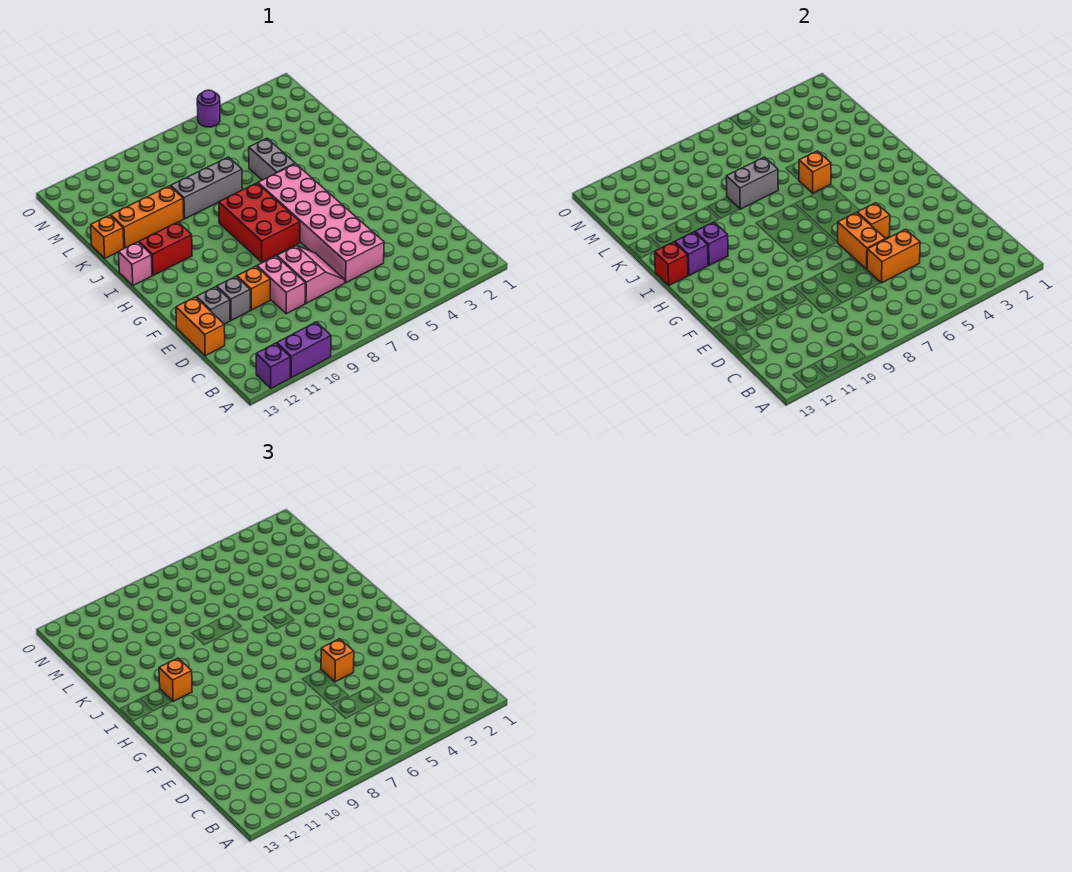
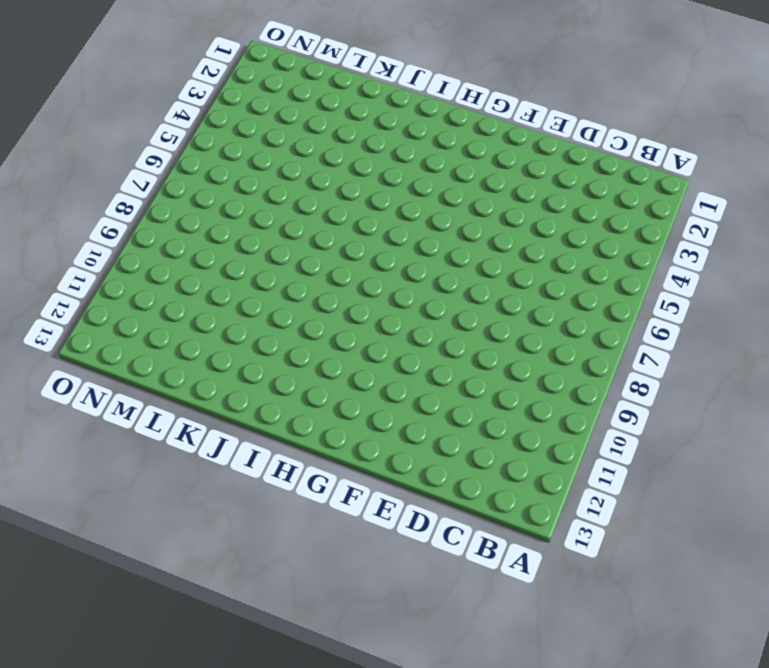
none -> purple 1x2 brick [277,322,331,377]
none -> purple 1x1 brick [256,343,290,388]
none -> pink 2x6 brick [258,164,384,283]

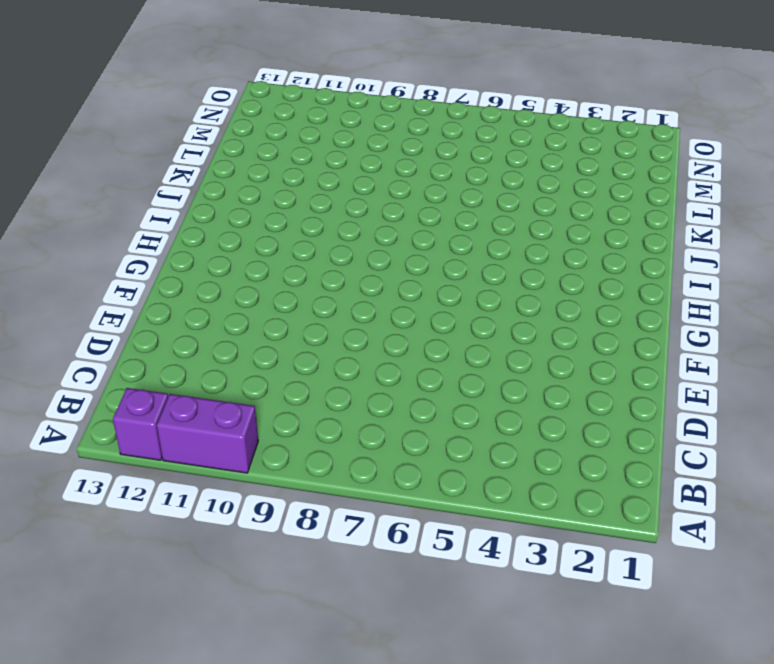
none -> pink 2x6 brick [258,164,384,283]
none -> pink 2x2 slope [277,246,345,303]
none -> pink 1x2 brick [257,256,305,314]

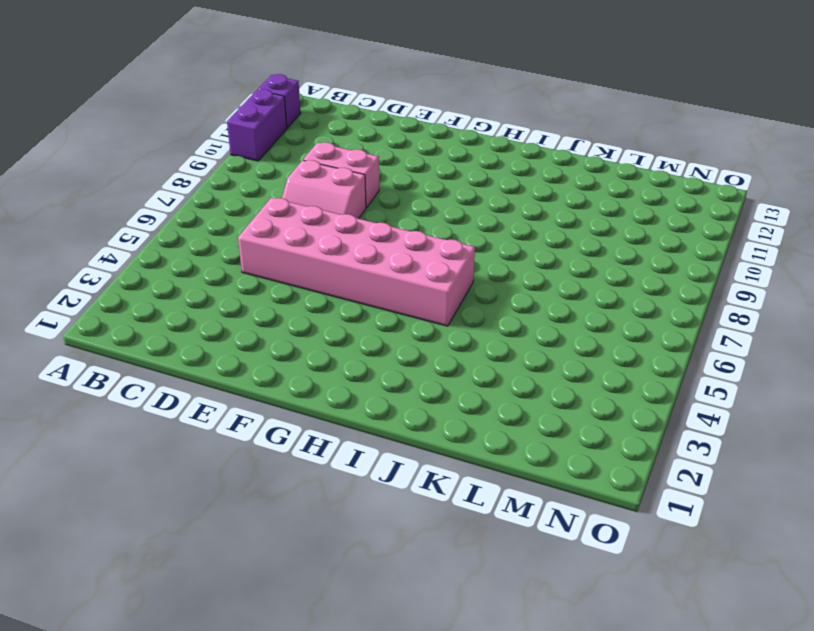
none -> orange 1x2 brick [176,297,225,356]
none -> orange 1x1 brick [237,266,270,310]
none -> grey 1x1 brick [217,277,250,321]

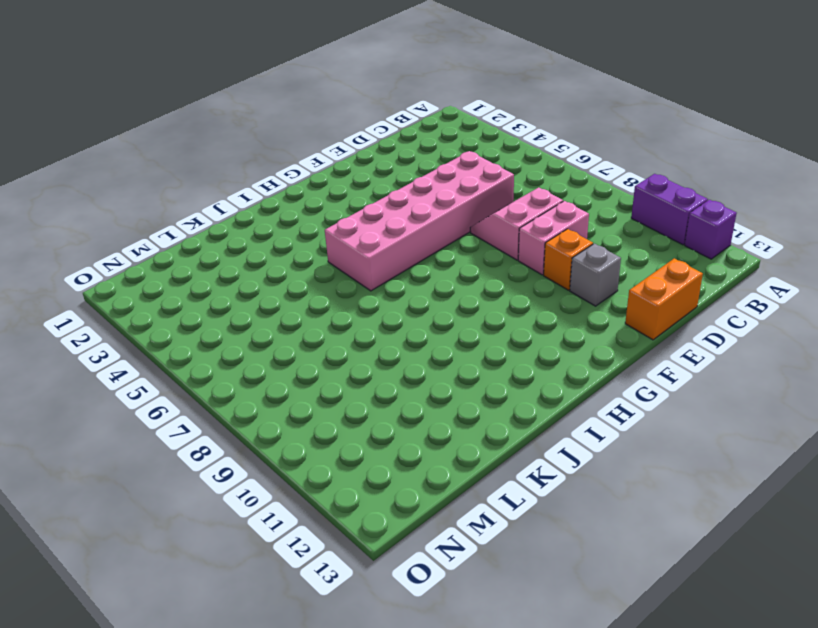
none -> grey 1x1 brick [196,287,230,324]
none -> red 2x3 brick [219,183,300,262]
none -> red 1x2 brick [139,222,192,275]

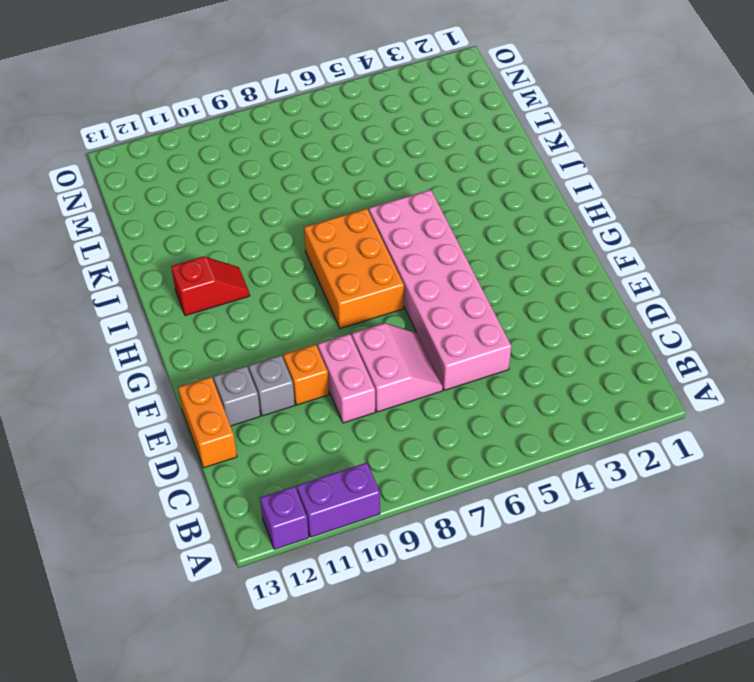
orange 2x3 brick [304,209,404,329] -> red 2x3 brick [219,183,300,262]
red 1x2 slope [171,257,250,316] -> red 1x2 brick [139,222,192,275]
none -> pink 1x1 brick [119,242,152,285]
none -> grey 1x2 brick [249,138,295,180]
none -> grey 1x3 brick [171,157,242,219]

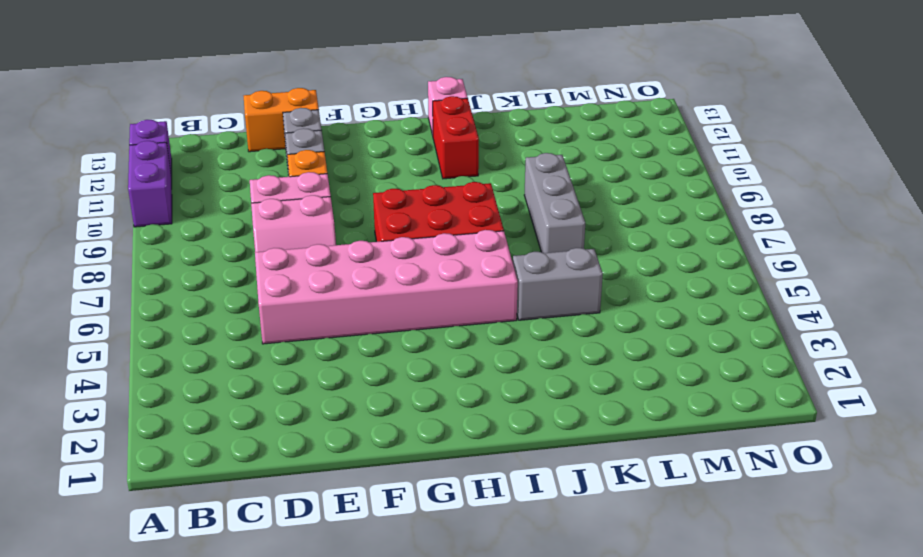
none -> orange 1x3 brick [111,186,184,248]
none -> orange 1x1 brick [91,215,124,258]
none -> purple 1x1 round brick [197,90,220,127]

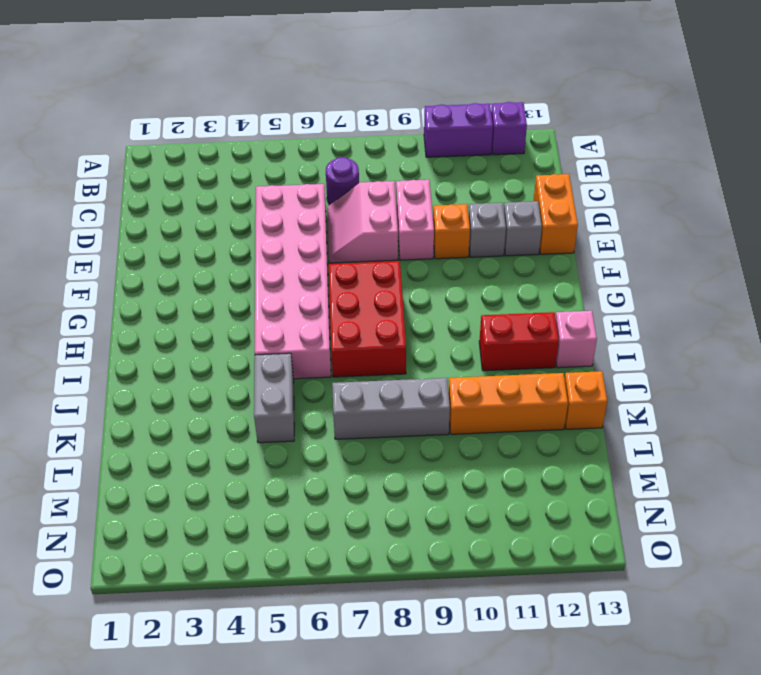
purple 1x1 round brick [326,157,359,204] -> purple 1x1 round brick moved to [197,90,220,127]
none -> orange 1x2 brick [867,229,920,283]
none -> orange 1x2 brick [837,213,886,269]
none -> orange 1x1 brick [857,203,890,238]

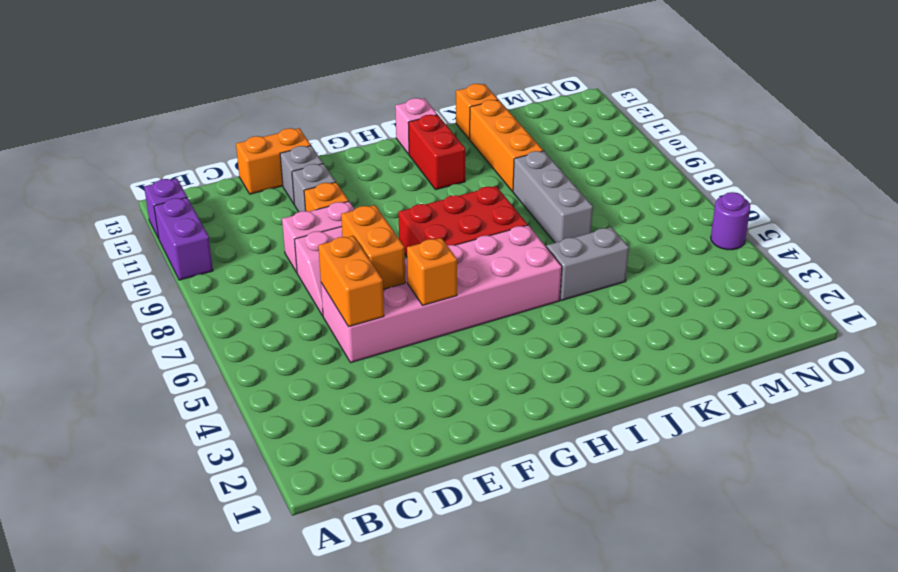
orange 1x2 brick [341,205,405,289] -> orange 1x2 brick turned to [837,213,886,269]
none -> purple 1x1 brick [695,222,728,265]
none -> purple 1x1 brick [675,232,708,275]
none -> red 1x1 brick [655,242,688,285]

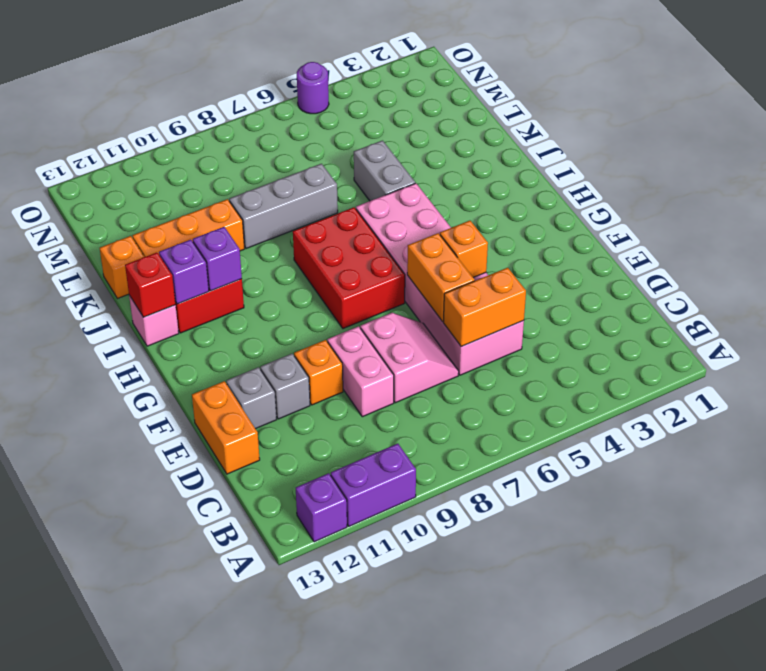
none -> orange 1x1 brick [799,151,831,193]
none -> grey 1x2 brick [726,157,778,209]
none -> orange 1x1 brick [321,639,354,682]

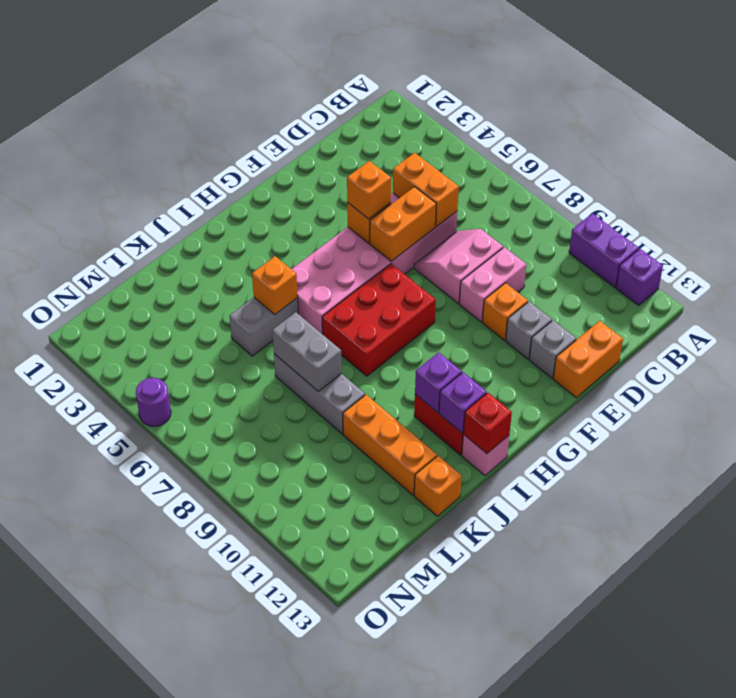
none -> orange 1x1 brick [159,658,192,701]

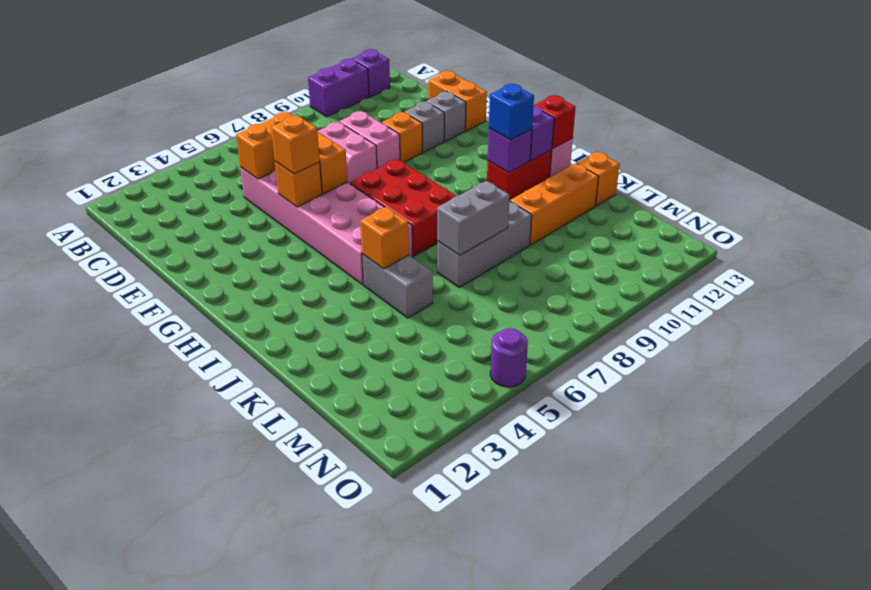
blue 1x1 brick [489,84,534,140] -> orange 1x1 brick [159,658,192,701]

